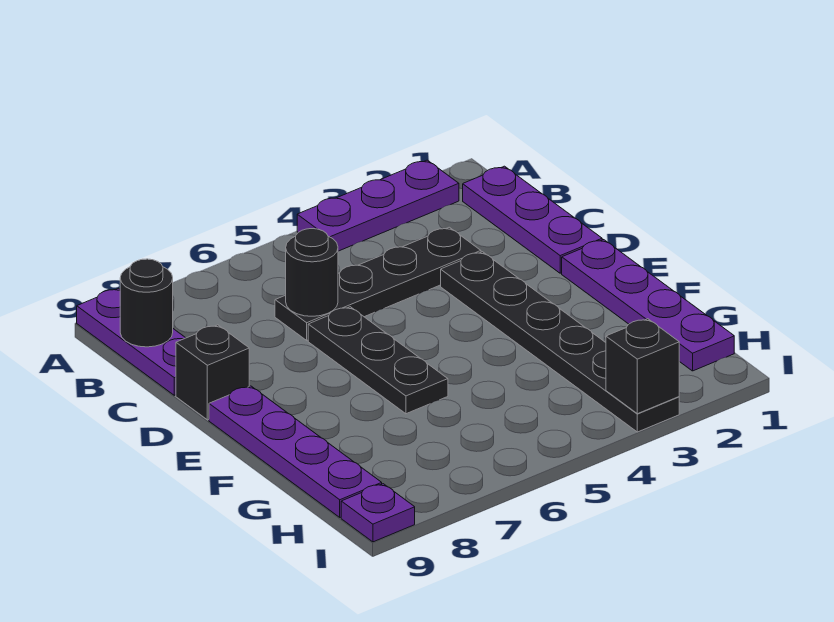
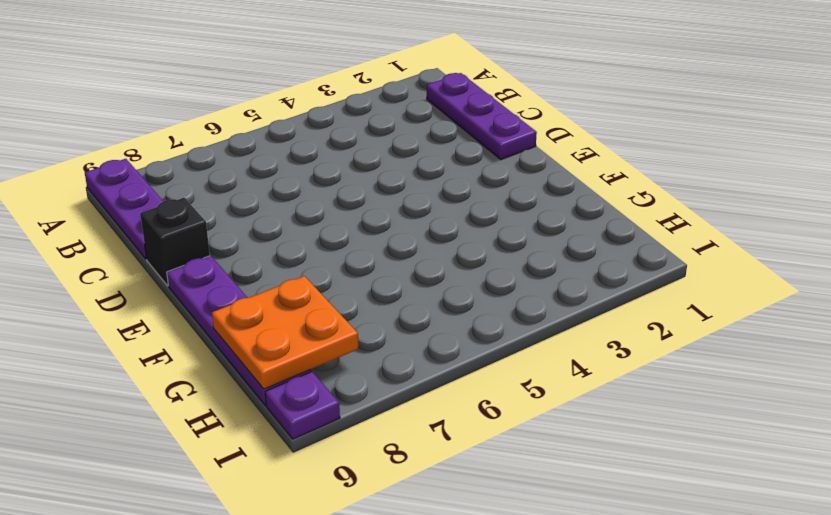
orange 2x2 plate [212,276,358,389] -> none
none -> purple 1x3 plate [297,160,459,251]
none -> black 1x4 plate [275,227,481,340]
none -> black 1x6 plate [441,252,679,432]

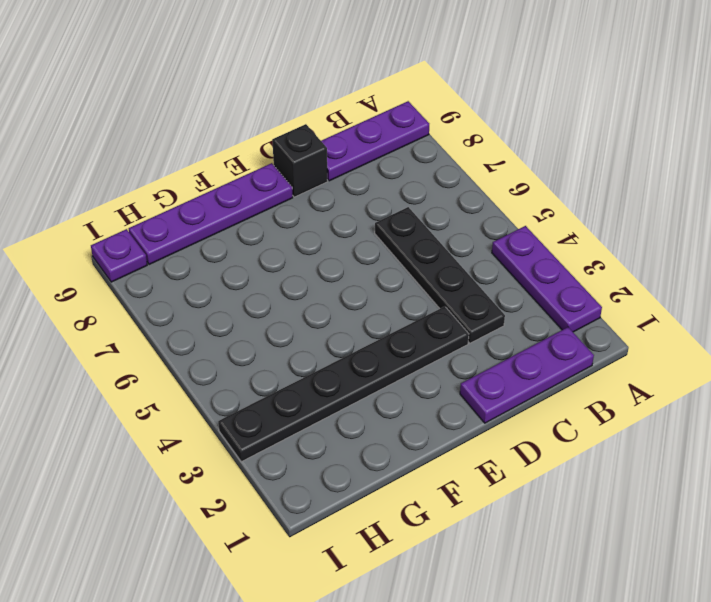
none -> black 1x3 plate [308,307,448,414]
none -> purple 1x4 plate [562,240,734,371]
none -> black 1x1 round brick [120,259,173,347]

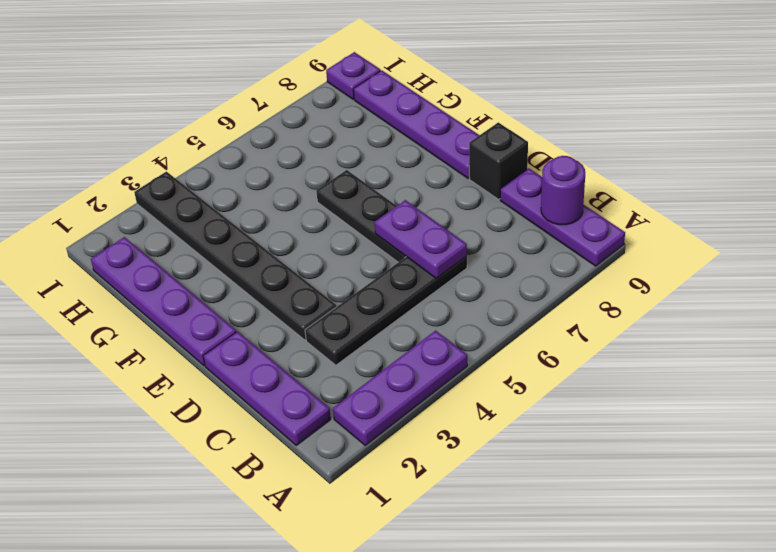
purple 1x1 round brick [541,156,585,225] -> black 1x1 round brick [120,259,173,347]
purple 1x2 plate [375,200,467,278] -> black 1x1 round brick [286,229,338,316]
none -> black 1x1 brick [606,319,679,414]

